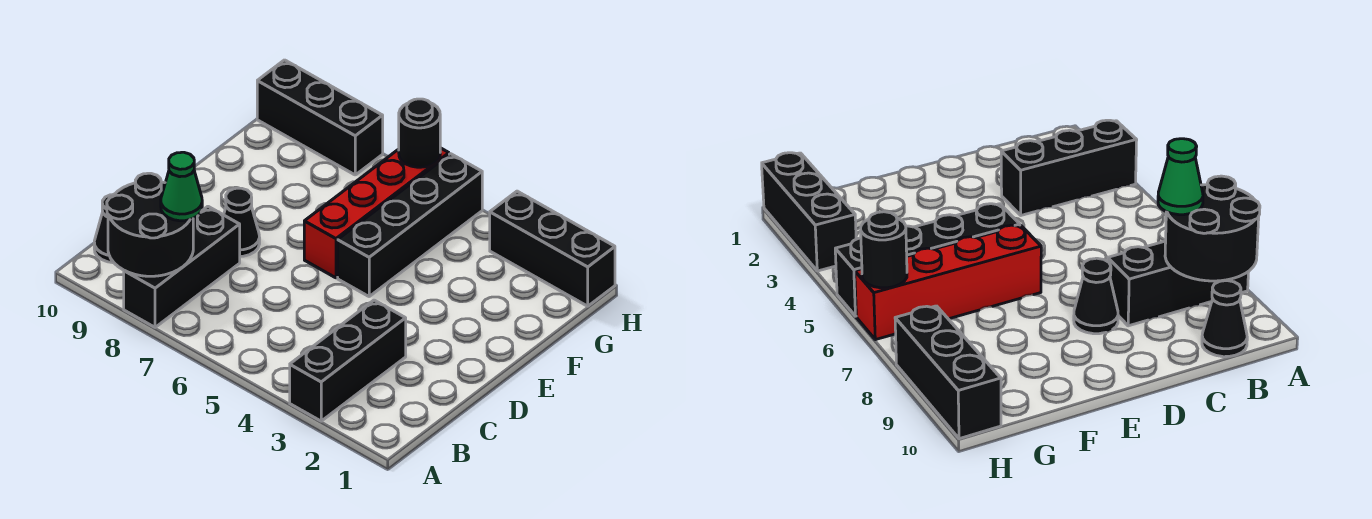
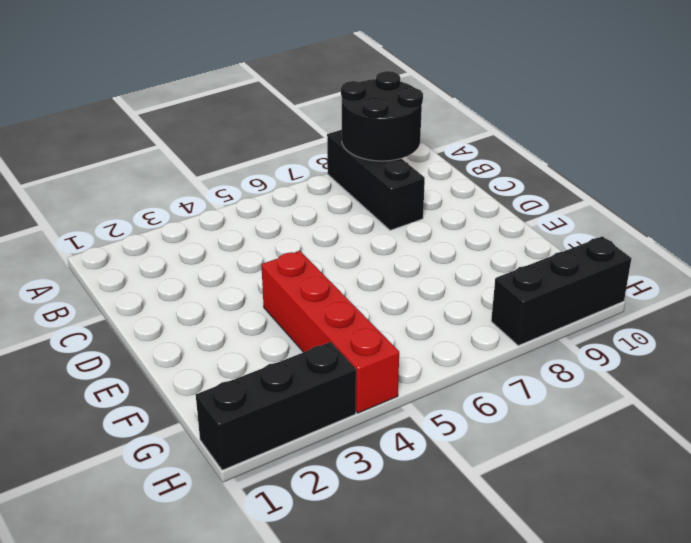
red 1x4 brick [261,251,399,413] -> red 1x4 brick moved to [304,148,449,278]
none -> black 1x3 brick [290,300,406,421]
none -> black 1x1 cone [94,194,114,263]

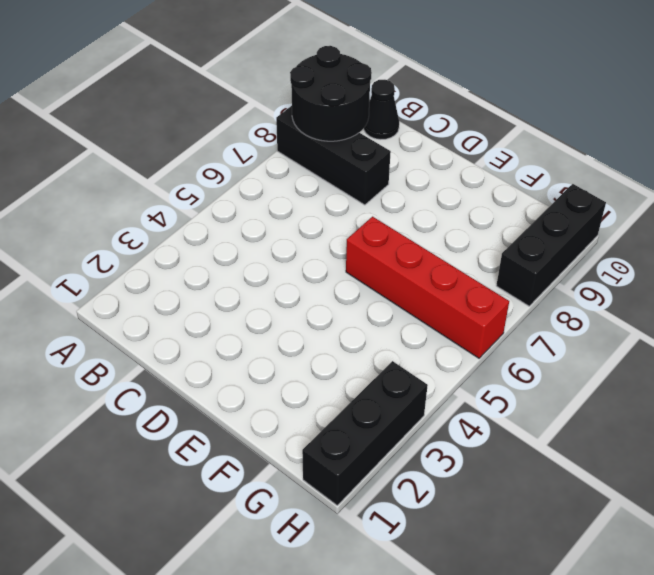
none -> black 1x3 brick [290,300,406,421]
none -> black 1x1 cone [224,188,260,256]

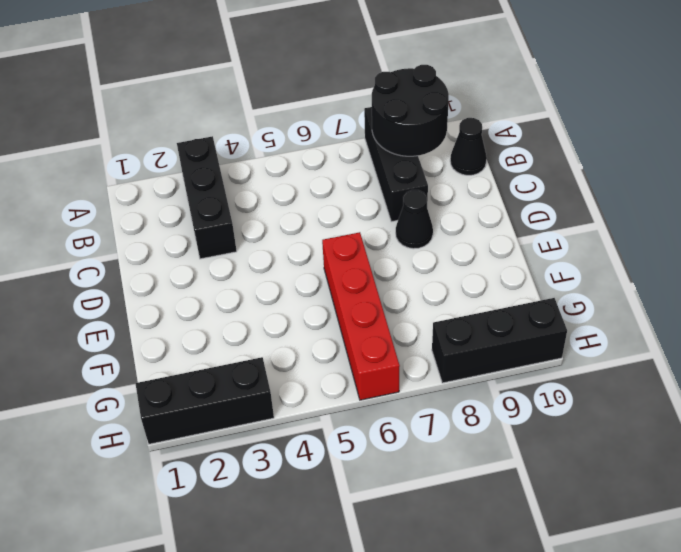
none -> black 1x4 brick [338,154,482,296]
none -> black 1x1 round brick [399,99,440,167]

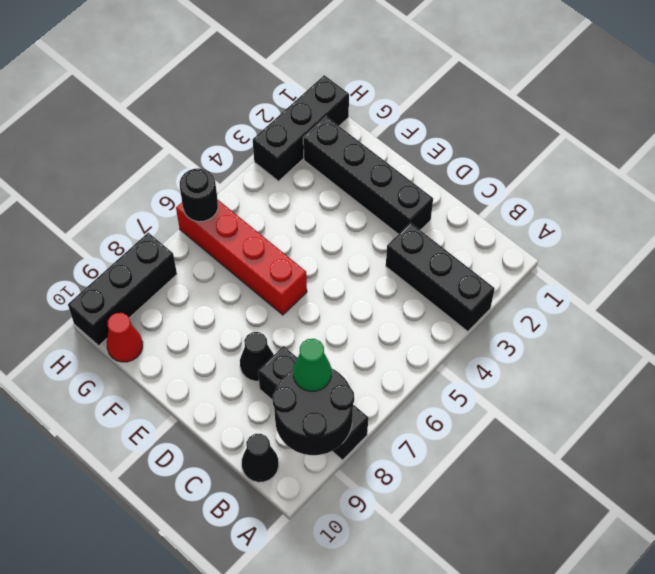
black 1x4 brick [303,117,433,234] -> black 1x4 brick moved to [338,154,482,296]
red 1x1 cone [107,313,143,362] -> none

